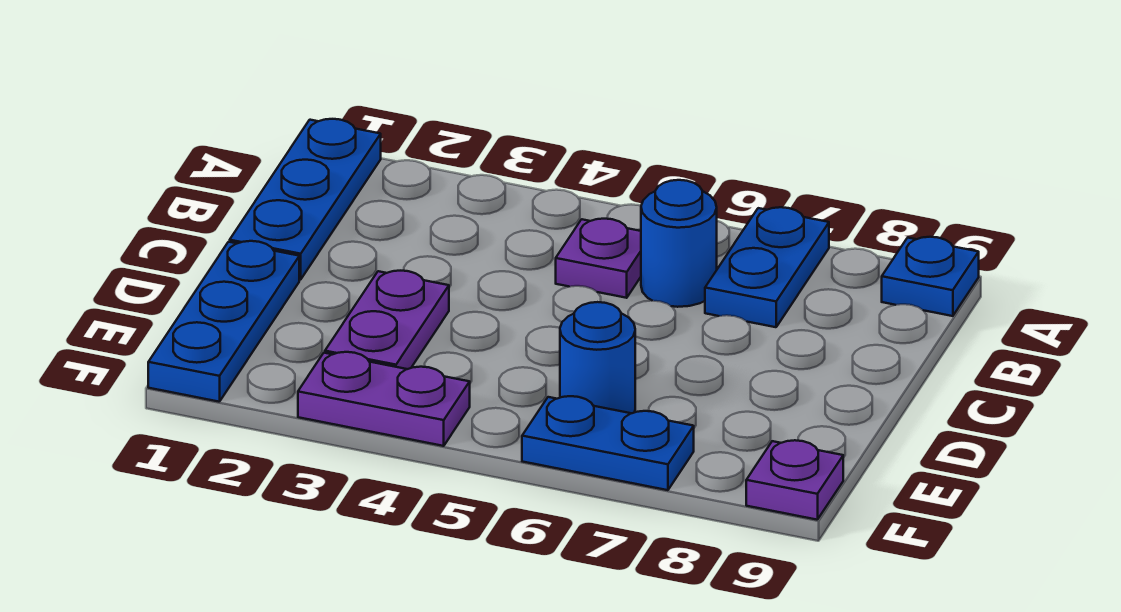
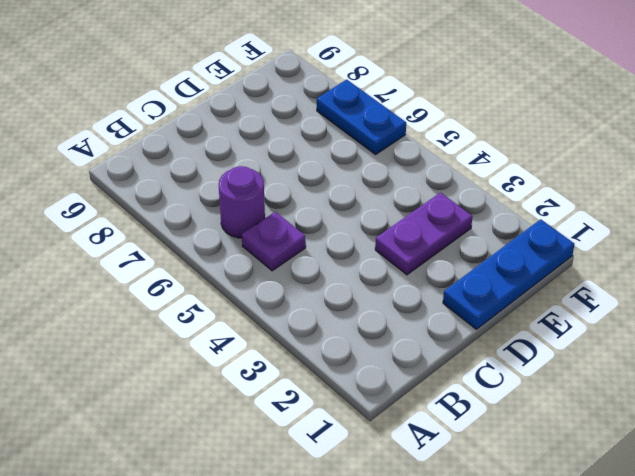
purple 1x1 round brick [219,166,265,238] -> blue 1x1 round brick [641,180,717,307]
none -> blue 1x3 plate [230,119,381,280]
none -> blue 1x2 plate [705,207,829,327]

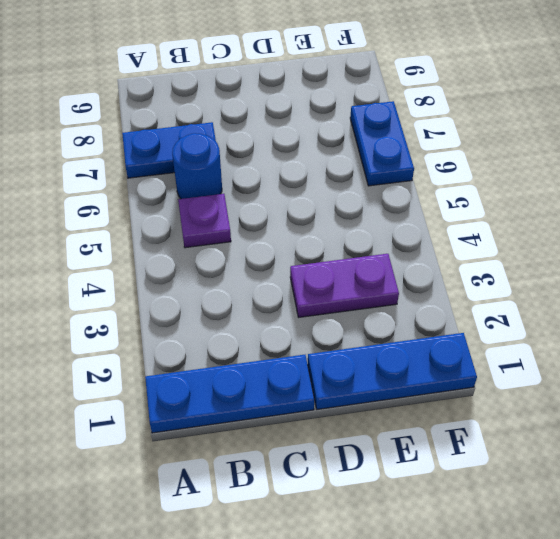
none -> blue 1x1 plate [882,237,979,316]
none -> blue 1x1 round brick [560,302,635,413]

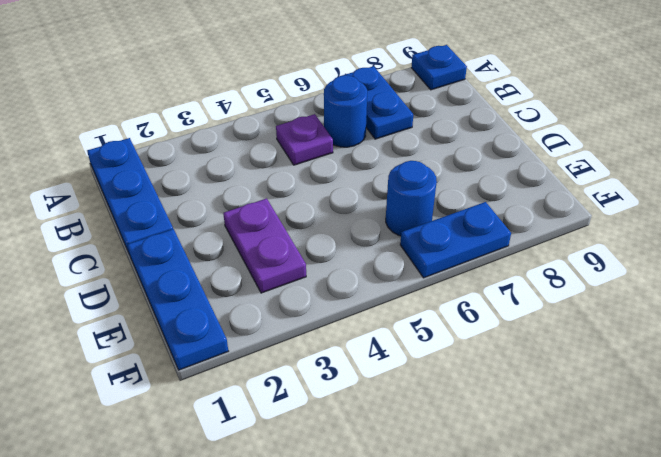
none -> purple 1x2 plate [298,352,470,446]
none -> purple 1x1 plate [746,440,843,520]

